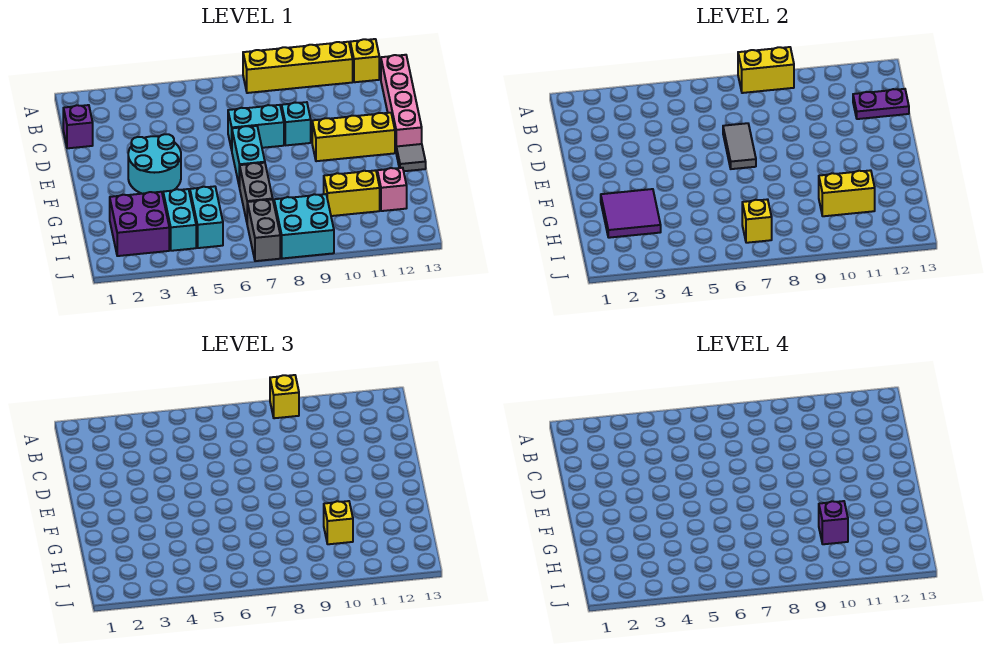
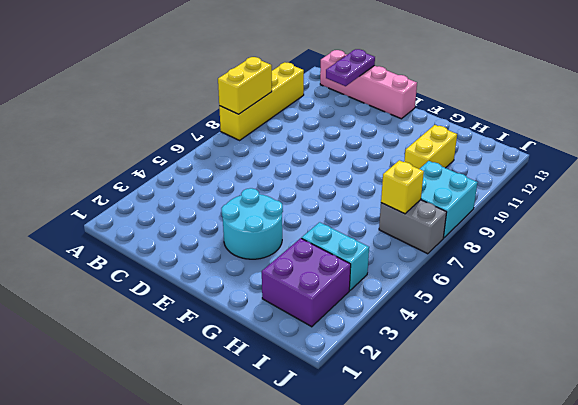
none -> yellow 1x1 brick [350,39,379,82]
none -> purple 1x1 brick [63,105,93,148]
none -> cyan 1x2 brick [228,105,284,150]

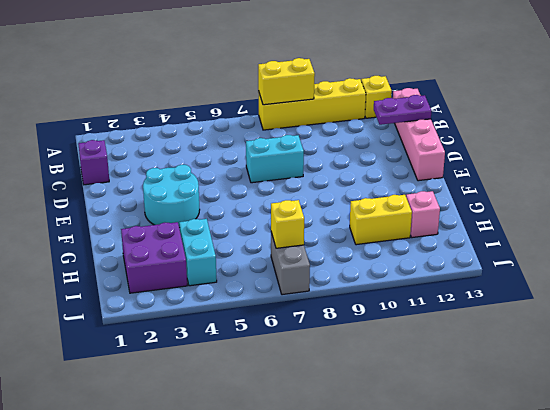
none -> cyan 1x1 brick [282,102,311,145]
none -> cyan 1x2 brick [232,126,265,187]
none -> yellow 1x3 brick [312,113,395,161]

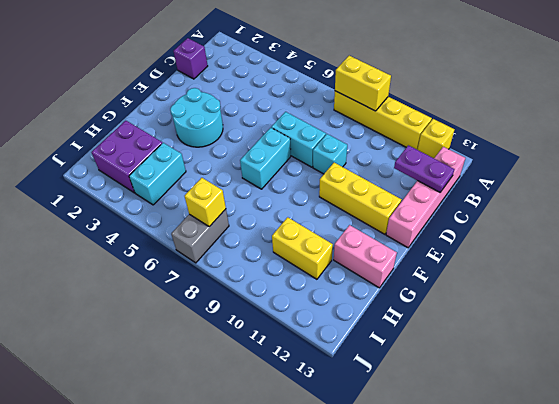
pink 1x2 brick [334,225,397,288] -> none
none -> grey 1x1 tile [396,144,426,171]
none -> grey 1x2 brick [240,163,273,221]
none -> cyan 1x2 brick [190,186,223,248]

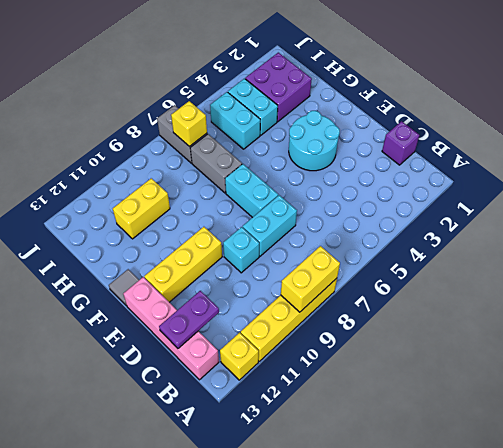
none -> pink 1x1 brick [377,168,407,211]
none -> cyan 2x2 brick [274,194,334,258]
none -> grey 1x2 tile [723,123,756,169]

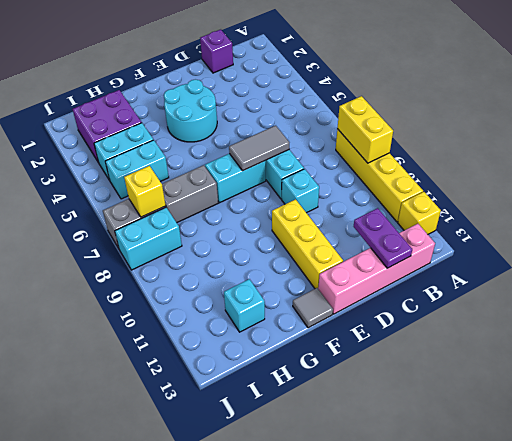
cyan 1x1 brick [224,279,265,332] -> pink 1x1 brick [377,168,407,211]
cyan 1x2 brick [115,208,182,270] -> cyan 2x2 brick [274,194,334,258]
none -> yellow 1x2 brick [324,170,380,216]
none -> purple 2x2 tile [601,189,661,238]
none -> yellow 1x2 brick [819,170,875,216]

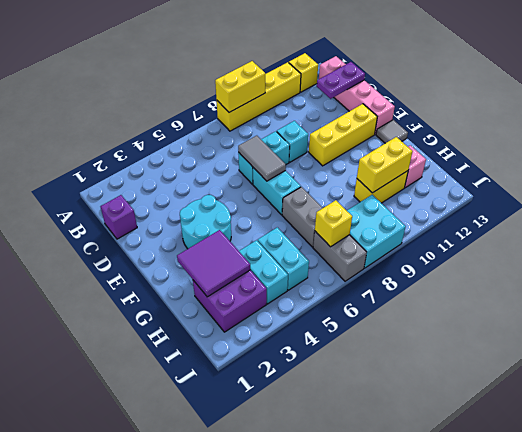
none -> yellow 1x1 brick [270,375,299,418]
none -> yellow 1x1 brick [324,501,353,544]
none -> purple 1x1 brick [819,501,848,544]

